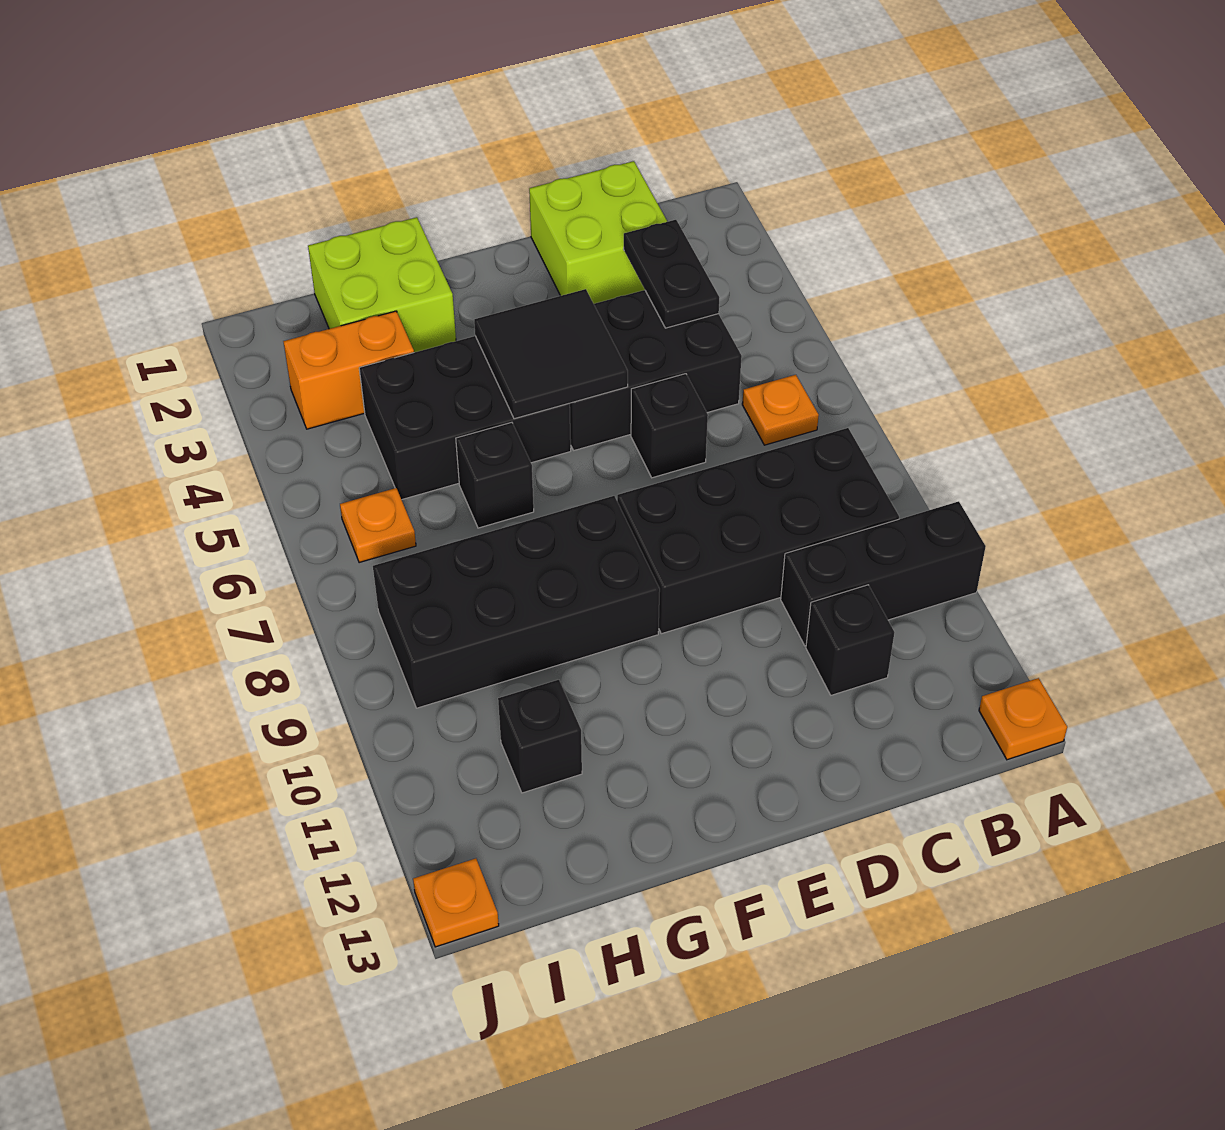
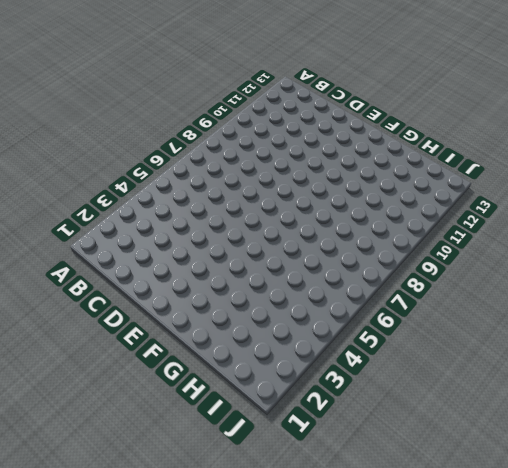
none -> black 1x3 brick [781,501,986,646]
none -> orange 1x1 plate [979,678,1067,760]
none -> orange 1x1 plate [742,375,819,445]

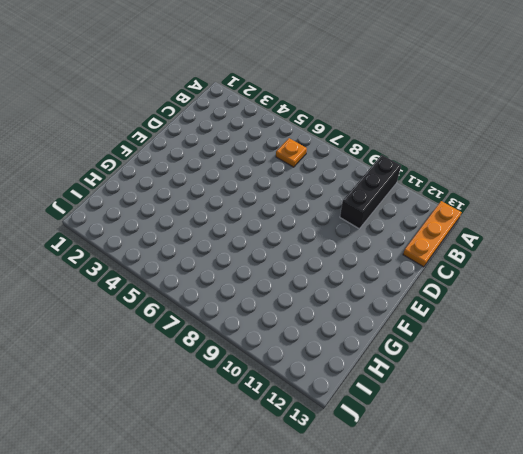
orange 1x3 plate [403,201,462,267] -> orange 1x1 plate [979,678,1067,760]
none -> black 2x4 brick [617,428,899,634]
none -> lime 2x2 brick [529,161,667,304]
none -> black 2x3 brick [570,290,742,450]

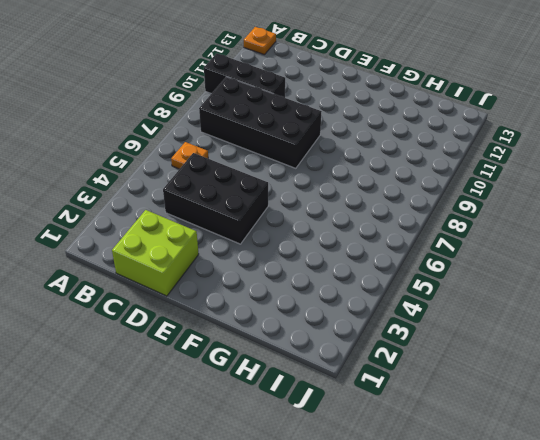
none -> black 1x1 brick [806,585,895,695]
none -> black 1x1 brick [631,374,708,478]
none -> black 2x3 brick [359,336,571,500]

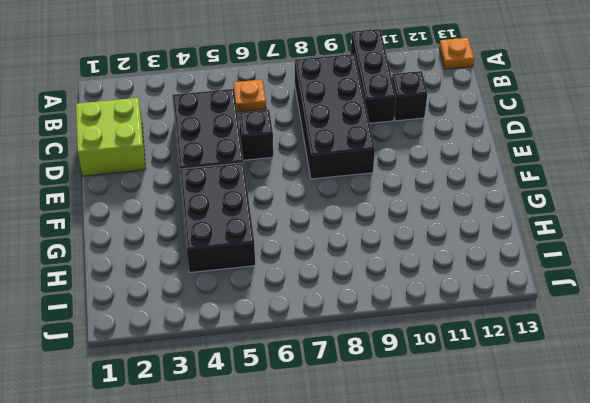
none -> black 2x4 brick [373,496,660,708]
none -> lime 2x2 brick [308,217,456,352]
none -> black 1x1 brick [456,422,534,528]

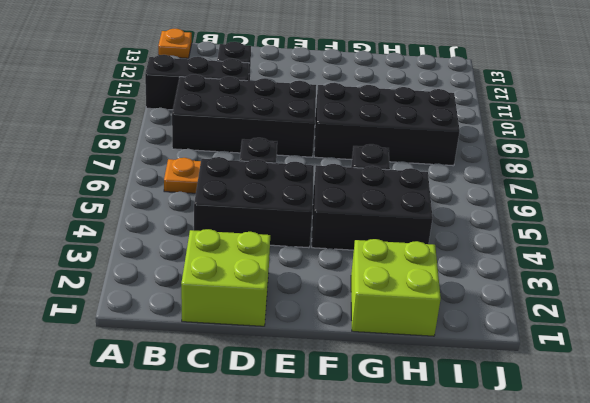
none -> orange 1x2 brick [283,311,414,429]
none -> black 1x1 brick [498,680,582,793]
none -> orange 1x1 plate [340,488,416,563]

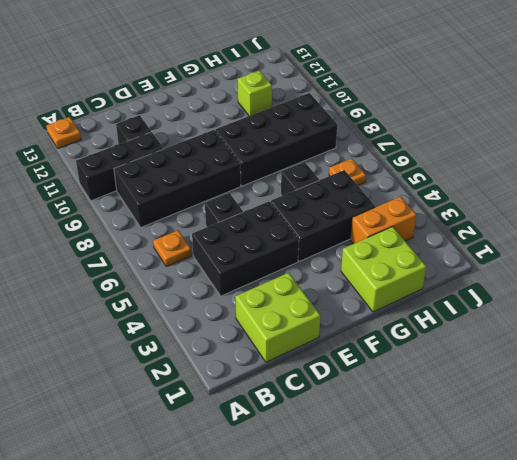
lime 1x1 brick [237,71,272,116] -> black 1x1 brick [498,680,582,793]
none -> orange 1x1 plate [413,859,499,947]
none -> black 1x2 plate [624,220,719,328]
none -> black 2x2 tile [474,289,628,419]

